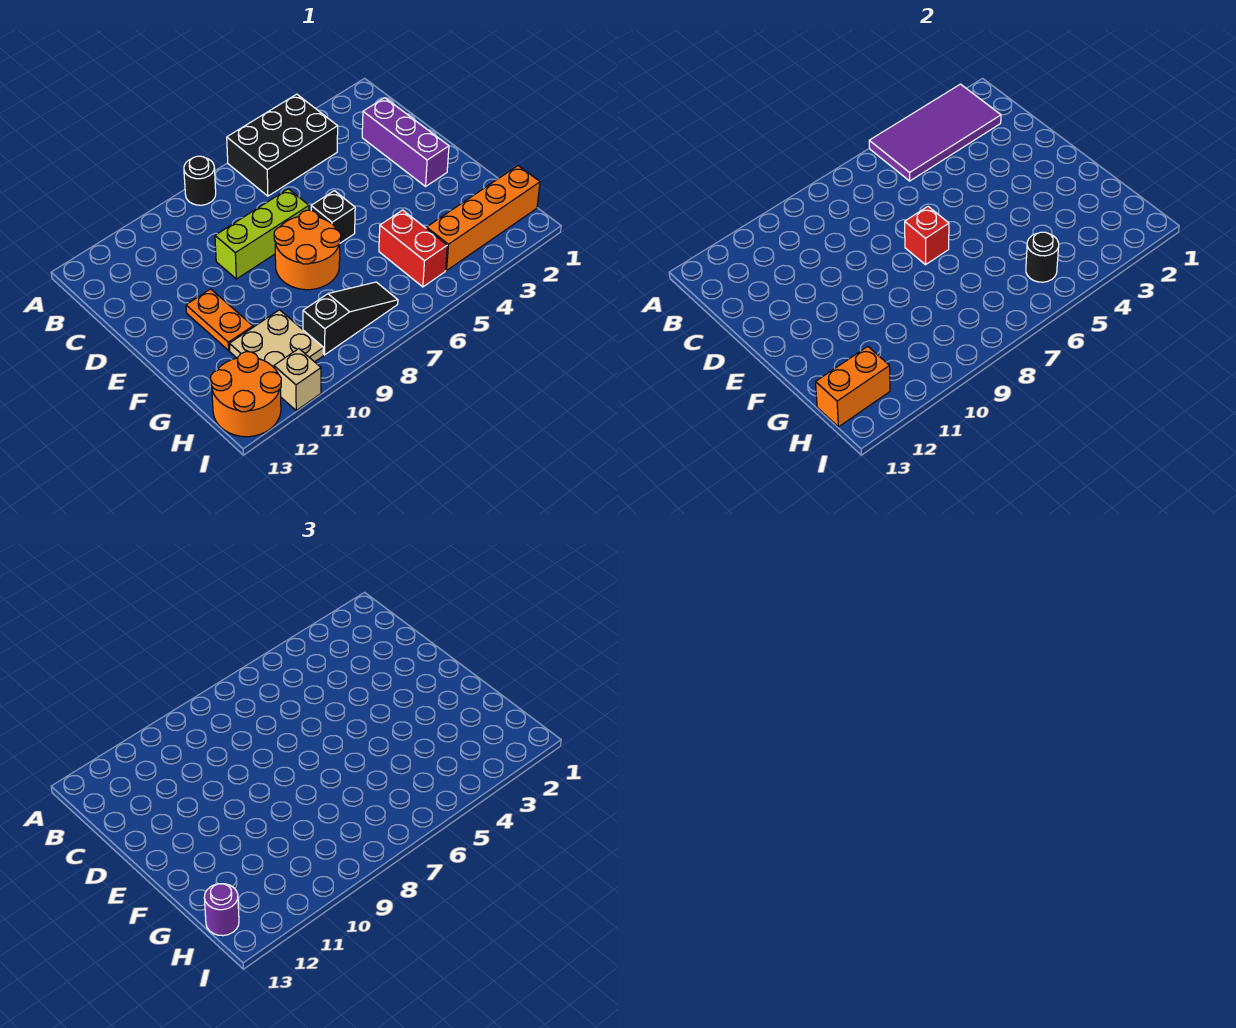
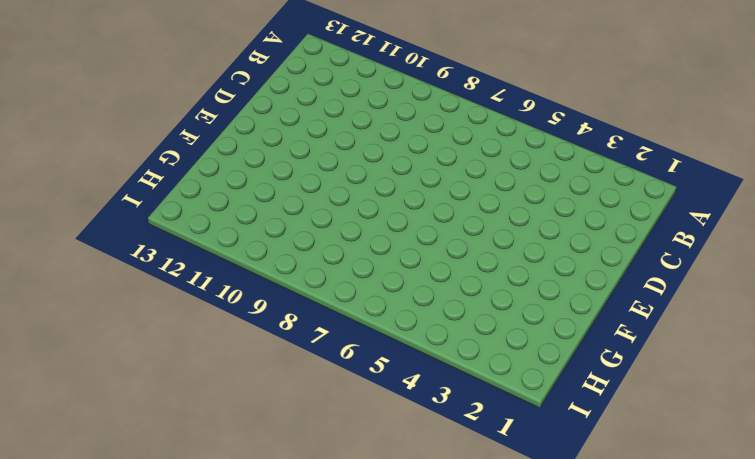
none -> black 2x3 brick [227,94,338,196]
none -> black 1x1 round brick [184,156,216,205]
none -> purple 1x3 brick [362,98,449,186]

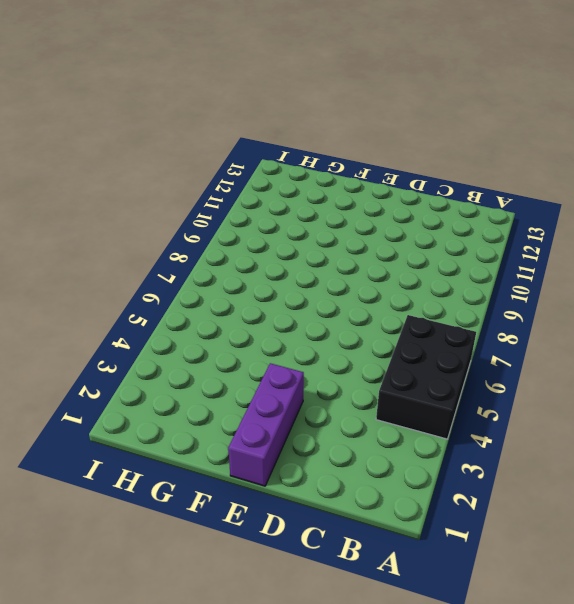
purple 1x3 brick [228,363,304,486] -> purple 1x3 brick turned to [362,98,449,186]
none -> black 1x1 round brick [184,156,216,205]
none -> lime 1x3 brick [215,189,309,279]
none -> black 1x1 brick [311,191,355,243]

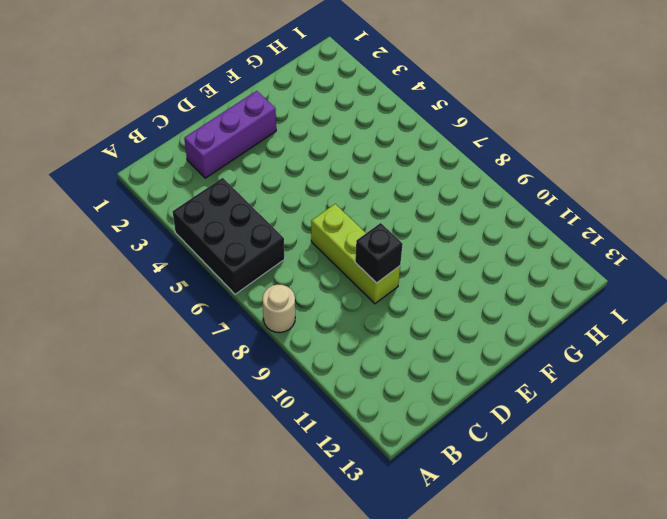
tan 1x1 round brick [262,285,295,333] -> black 1x1 round brick [184,156,216,205]
black 1x1 brick [355,223,403,283] -> black 1x1 brick moved to [311,191,355,243]
none -> orange 2x2 round brick [274,210,341,290]
none -> orange 1x2 plate [186,289,253,350]
none -> red 1x2 brick [379,210,447,287]

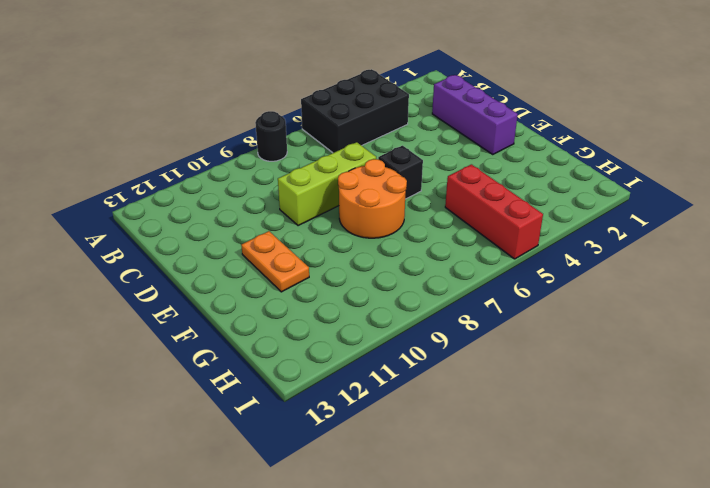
red 1x3 brick [445,164,543,259] -> red 1x2 brick [379,210,447,287]
none -> tan 2x2 plate [229,310,323,367]
none -> orange 1x4 brick [426,166,540,270]
none -> black 1x3 slope [303,282,398,355]

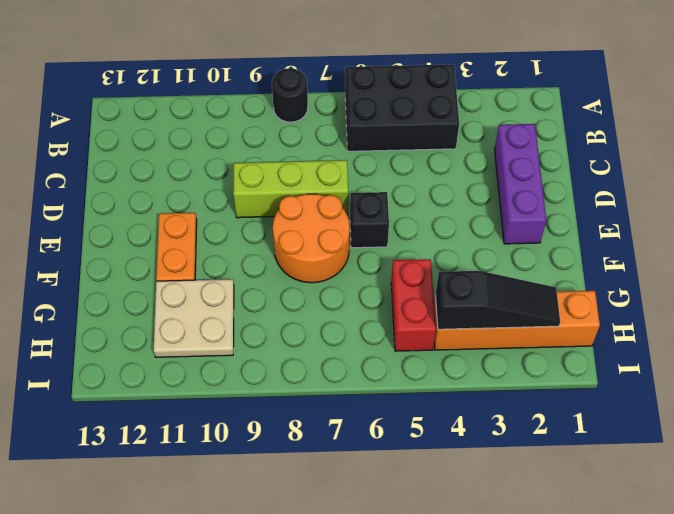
black 1x3 slope [435,271,560,329] -> black 1x3 slope moved to [303,282,398,355]
none -> orange 2x2 round brick [210,352,281,437]
none -> tan 1x1 brick [274,349,321,411]
none -> purple 2x4 tile [869,84,1001,181]

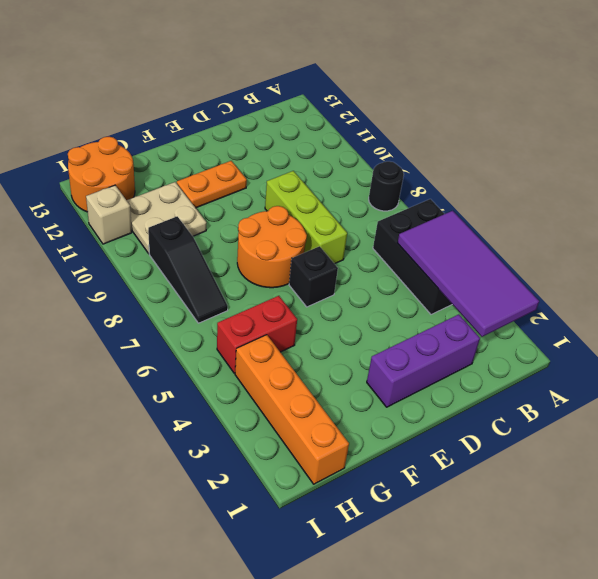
none -> red 1x1 brick [905,207,949,265]
none -> black 1x1 round brick [1026,232,1059,282]
none -> orange 1x2 brick [816,346,890,427]

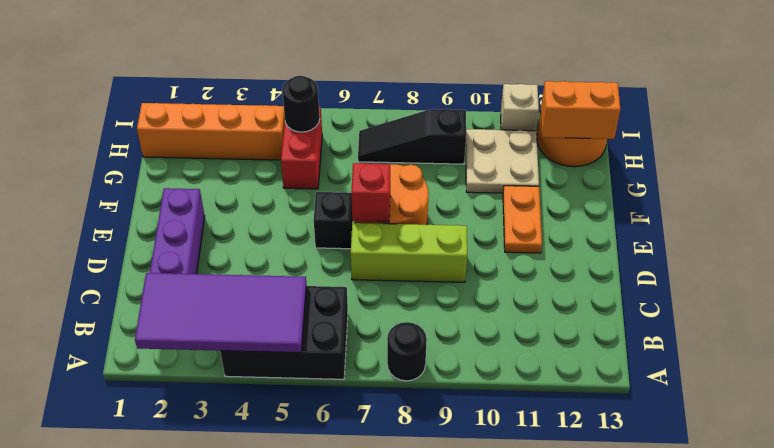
none -> purple 1x1 round brick [204,884,239,936]

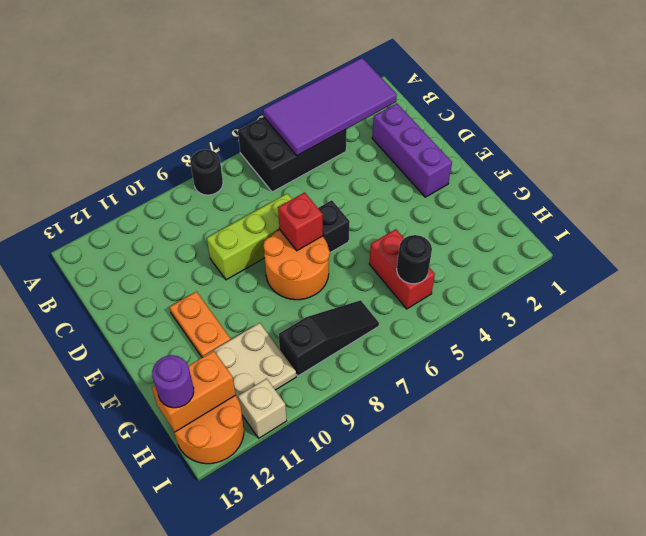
none -> orange 1x4 brick [426,166,540,270]

